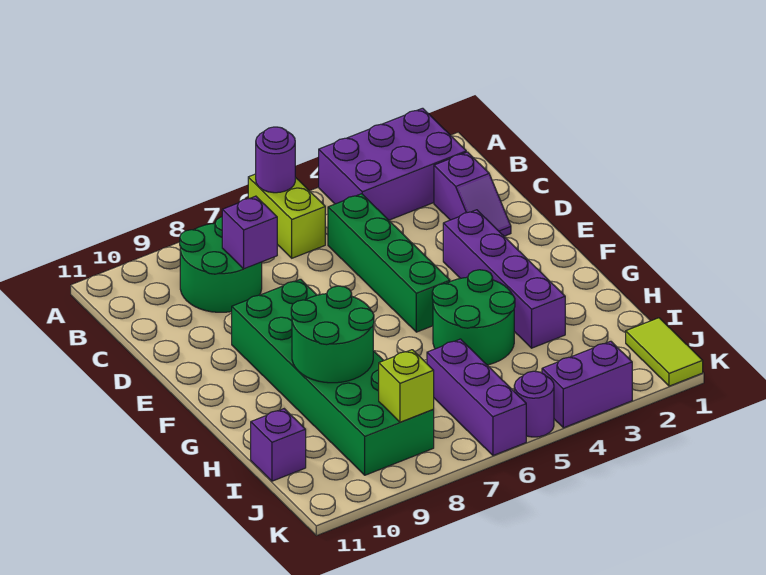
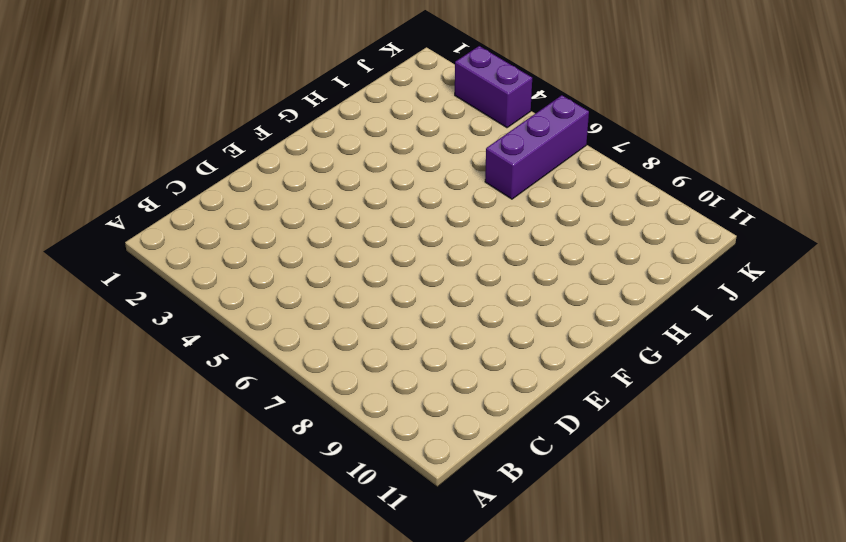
none -> purple 2x3 brick [319,108,466,220]
none -> lime 1x2 brick [248,174,325,258]
none -> green 2x2 round brick [180,217,262,312]

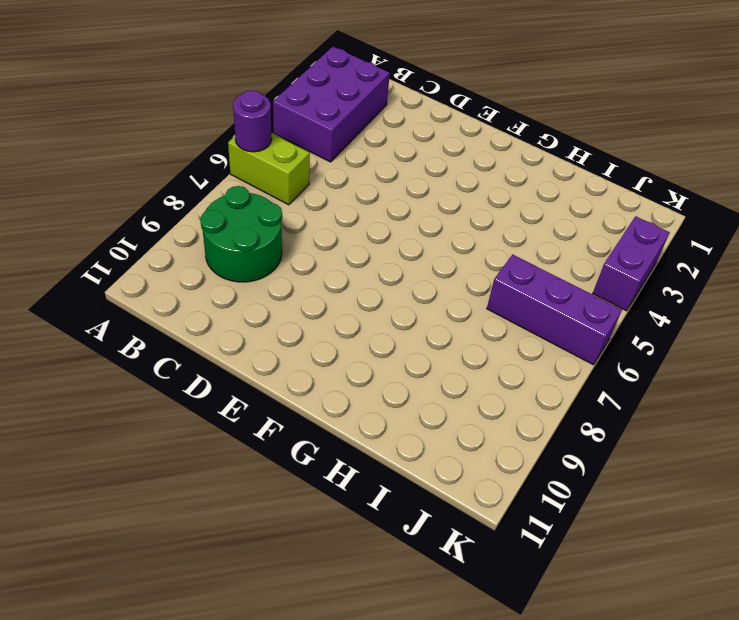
none -> purple 1x2 slope [434,152,511,236]
none -> green 1x4 brick [328,194,450,332]
none -> purple 1x4 brick [443,210,565,348]

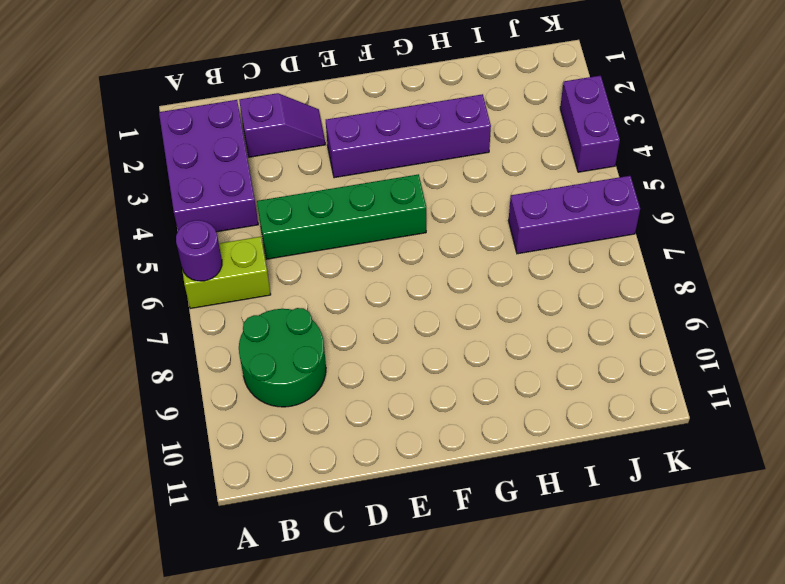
none -> green 2x6 brick [232,279,434,475]
none -> green 2x2 round brick [432,270,515,365]
none -> purple 1x1 brick [251,409,306,481]

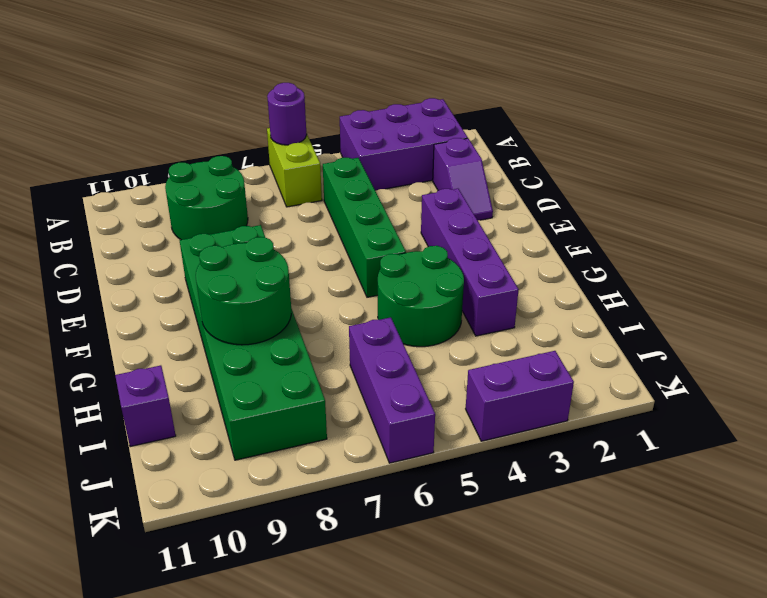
none -> lime 1x2 tile [626,318,703,386]
none -> purple 1x1 round brick [514,371,554,437]
none -> purple 1x1 brick [222,196,277,269]

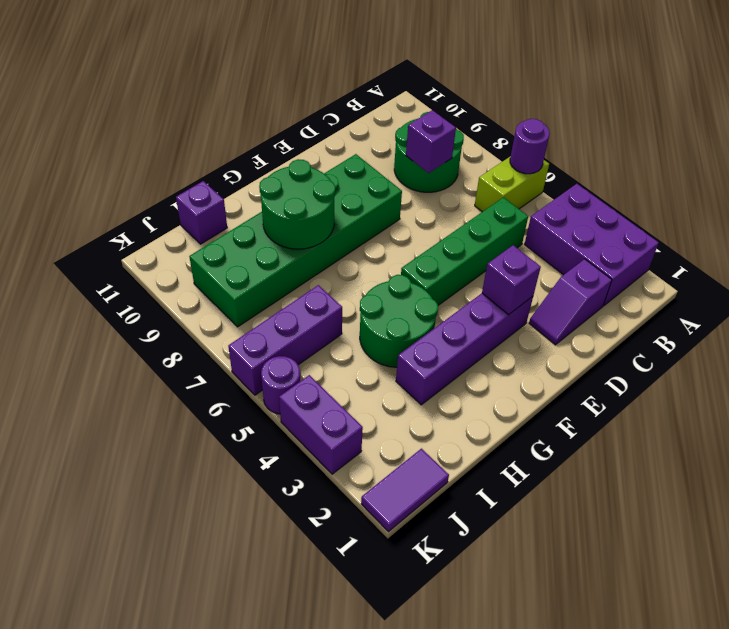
purple 1x1 brick [482,245,541,315] -> none
purple 1x2 tile [361,449,449,532] -> lime 1x2 tile [626,318,703,386]
none -> lime 1x1 brick [379,350,434,422]

